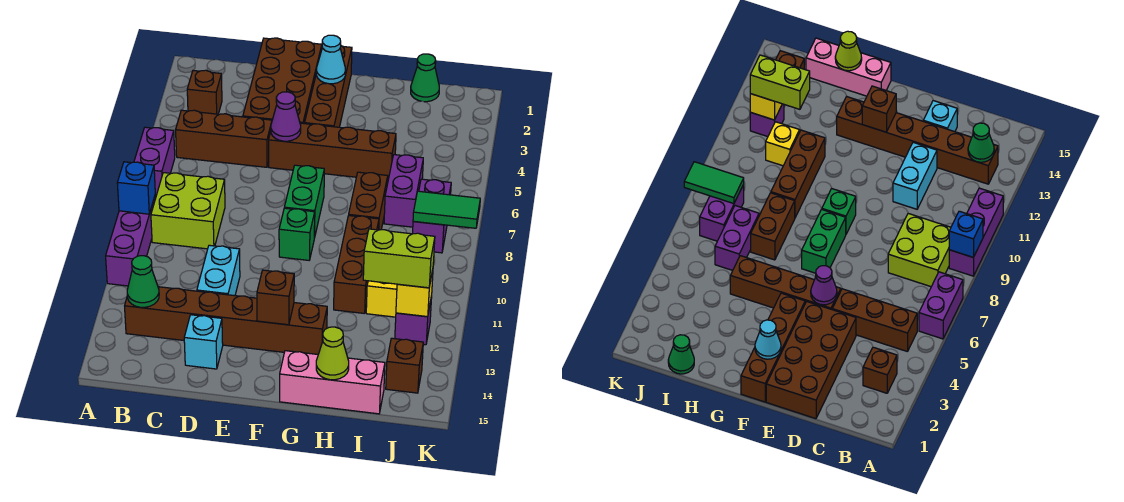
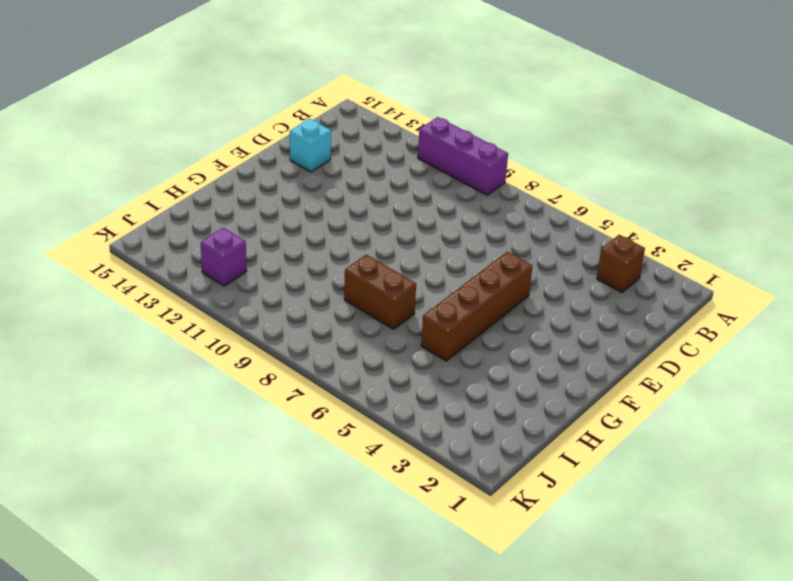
none -> purple 1x2 brick [134,127,175,196]
none -> brown 1x3 brick [176,110,272,167]
none -> lime 2x2 brick [151,173,225,249]
none -> brown 1x6 brick [125,287,327,354]

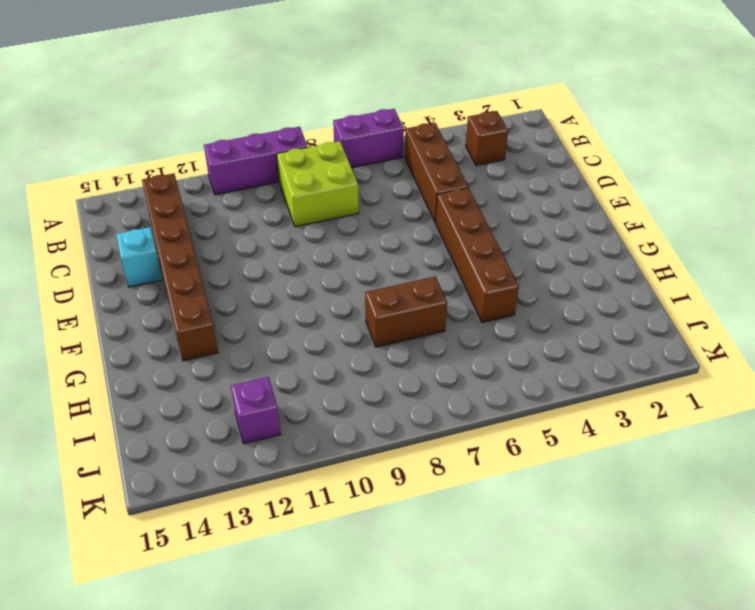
none -> brown 2x4 brick [243,38,322,124]
none -> cyan 1x2 brick [197,245,240,296]
none -> brown 1x4 brick [305,46,352,127]
none -> green 1x2 brick [284,165,324,238]

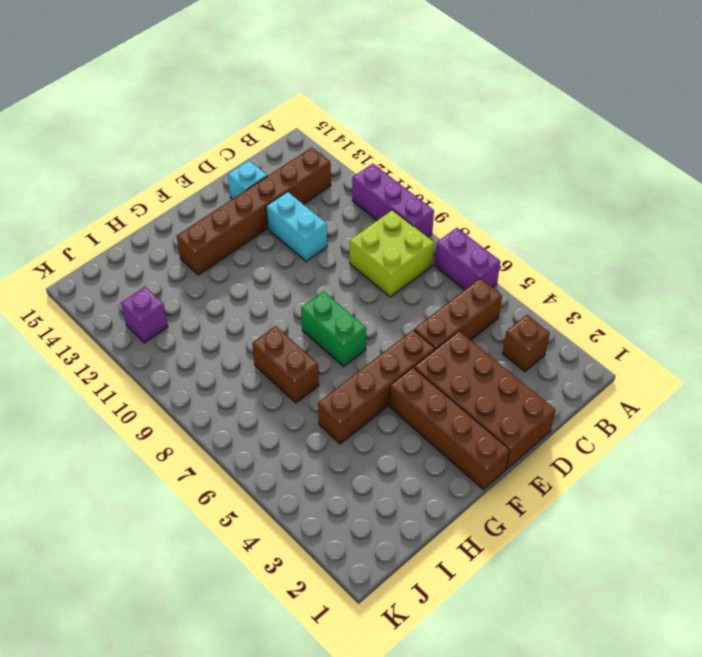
none -> green 1x1 brick [279,208,315,260]
none -> pink 1x3 brick [280,351,385,414]
none -> brown 1x3 brick [334,216,379,313]
none -> green 1x1 cone [411,54,439,102]

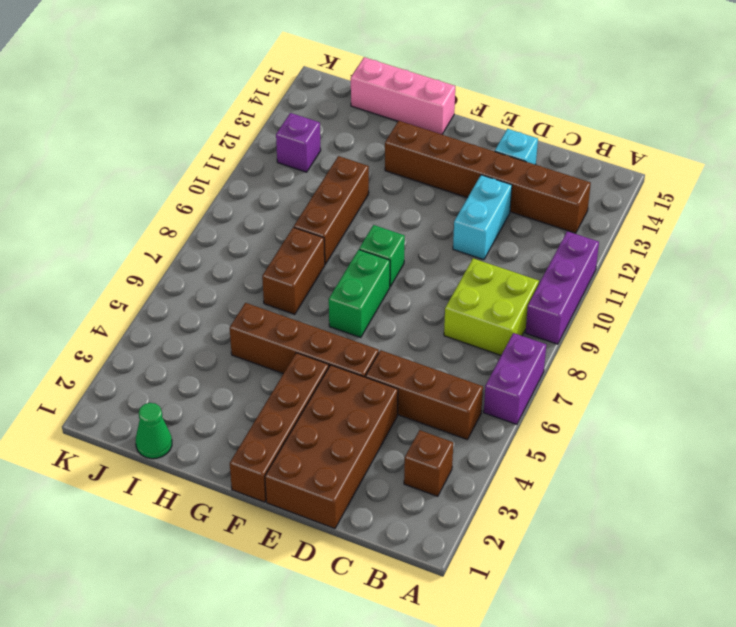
none -> purple 1x2 brick [384,155,423,227]
none -> yellow 1x1 brick [366,281,397,317]
none -> purple 1x2 brick [413,179,451,253]
none -> brown 1x1 brick [386,338,423,393]

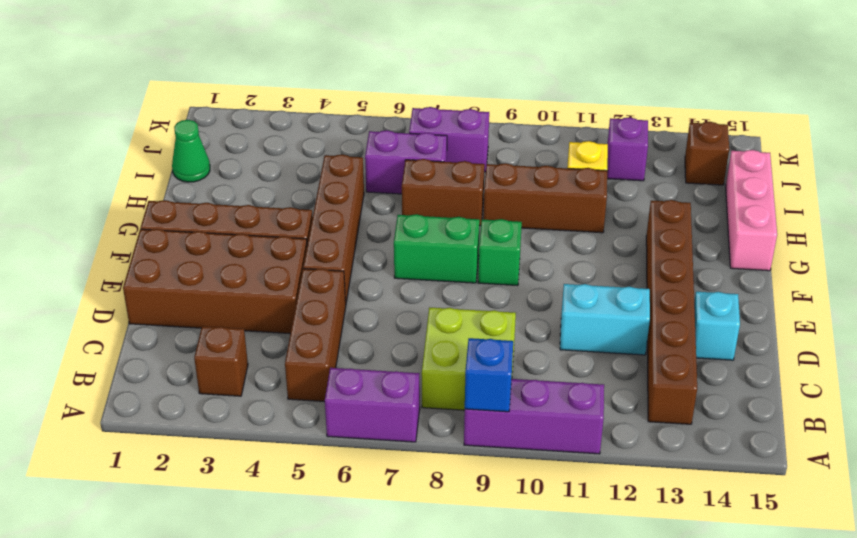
none -> green 1x1 cone [127,256,159,307]
none -> purple 1x1 cone [271,92,301,141]
none -> cyan 1x1 cone [316,35,345,84]
none -> brown 1x1 brick [257,270,294,325]

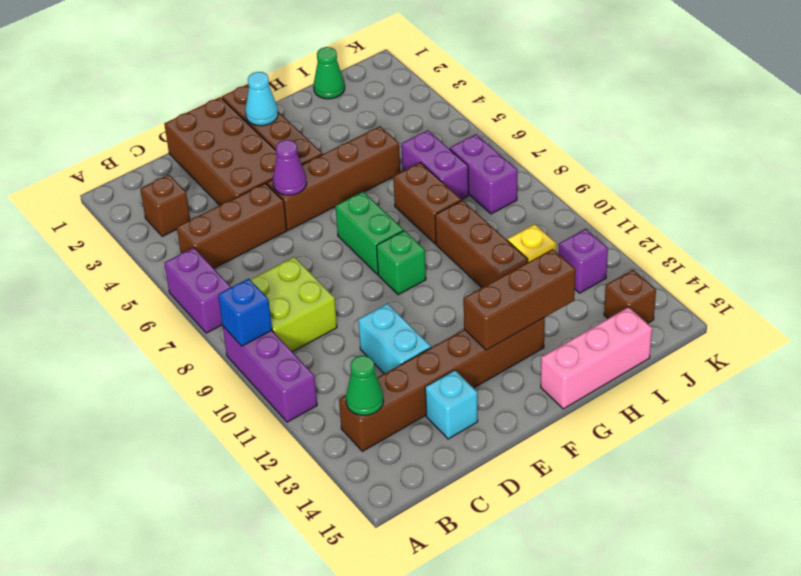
brown 1x3 brick [464,249,576,350] -> brown 1x1 brick [257,270,294,325]
none -> lime 1x1 cone [316,327,349,380]
none -> green 1x2 tile [413,191,480,228]
none -> yellow 1x1 brick [396,270,433,317]
none -> lime 1x2 brick [363,229,435,288]

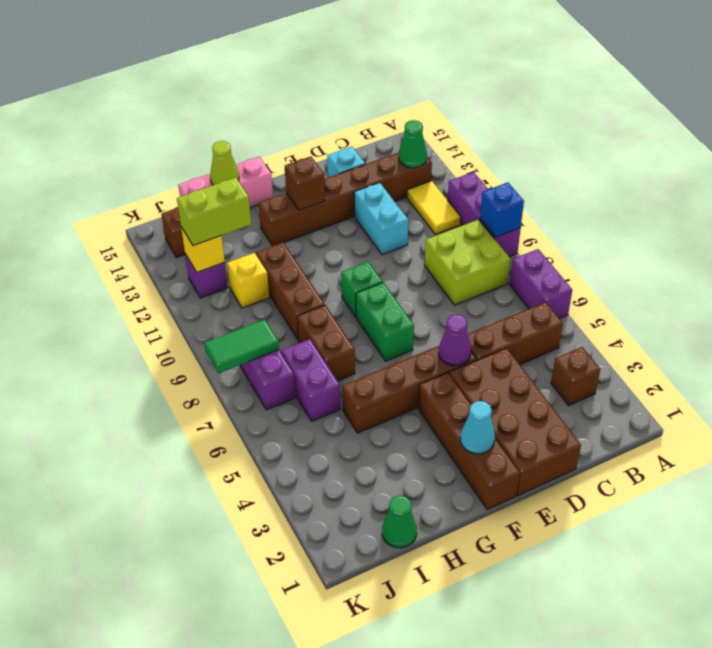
yellow 1x2 tile [407,181,461,234] -> none

